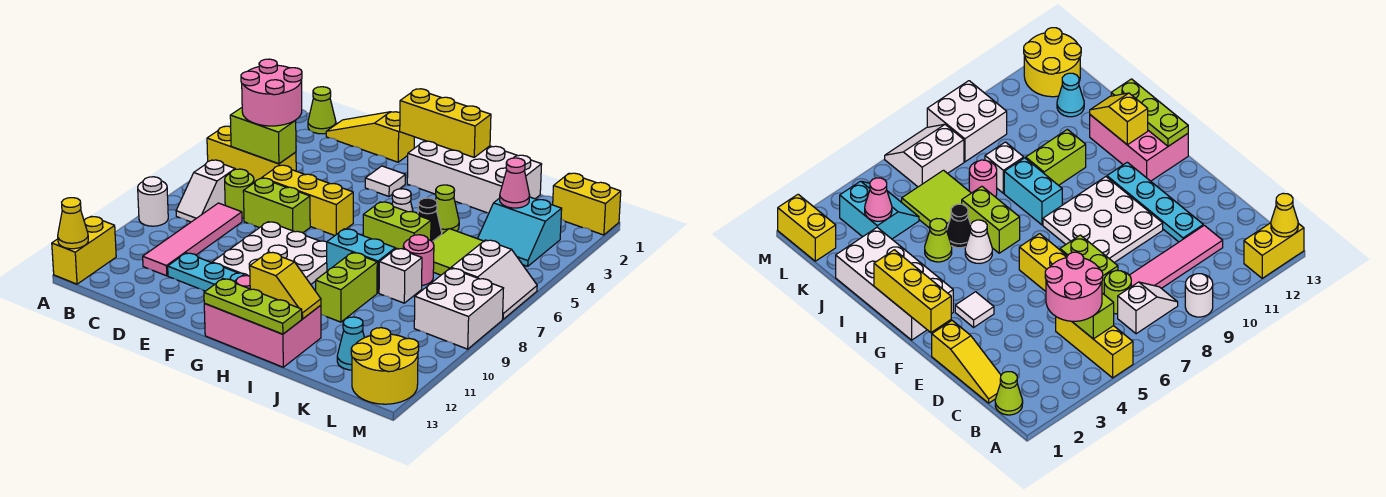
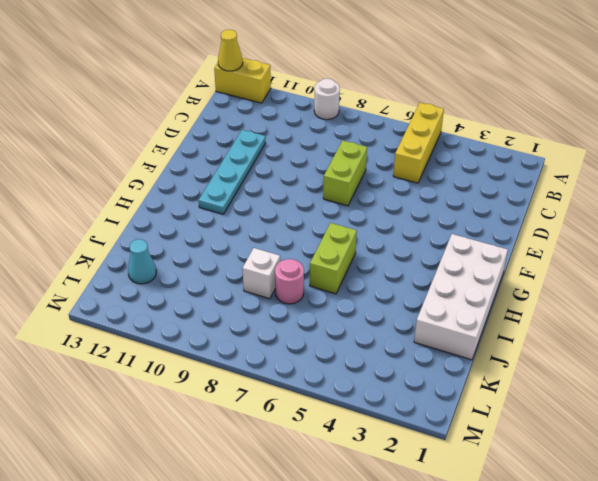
none -> lime 1x1 cone [308,87,336,134]
none -> white 1x2 slope [176,160,235,222]
none -> yellow 1x3 slope [326,112,414,162]
none -> lime 1x1 round brick [225,169,254,218]

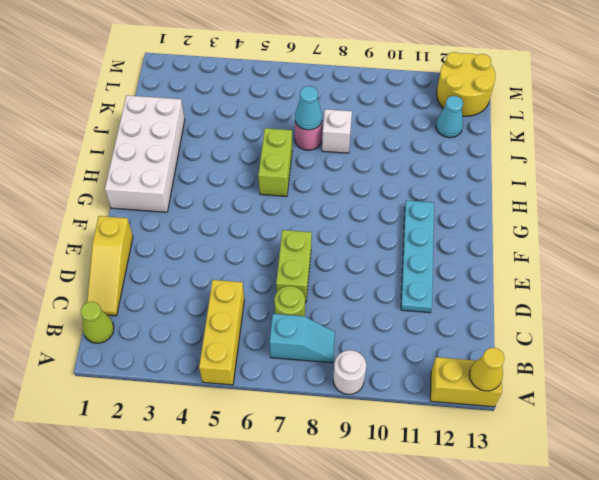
cyan 1x2 slope [269,314,335,363] -> white 1x2 slope [176,160,235,222]
cyan 1x1 cone [295,86,322,130] -> none
none -> pink 1x4 tile [143,203,242,276]
none -> yellow 1x3 brick [262,165,353,236]
none -> white 3x3 plate [212,222,327,284]
none -> white 1x1 tile [365,166,406,196]

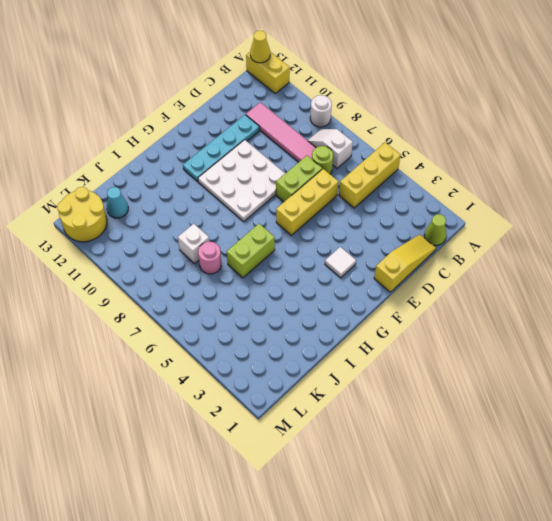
none -> white 2x4 brick [407,141,542,213]
none -> pink 2x3 brick [204,275,321,367]
none -> white 1x1 cone [392,189,413,212]
none -> cyan 1x2 brick [327,229,395,293]

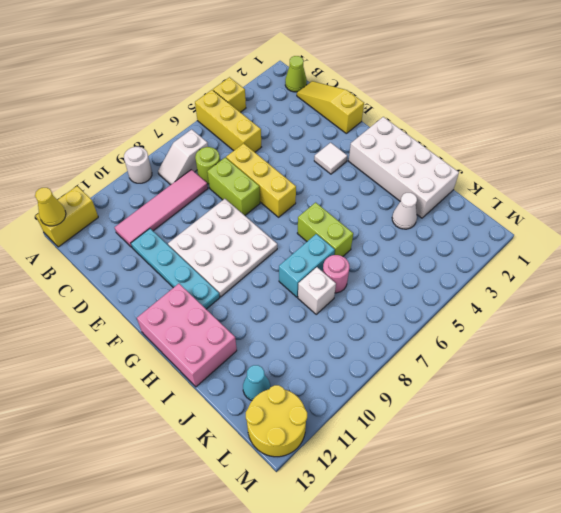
yellow 1x1 brick [213,77,246,112] -> none
cyan 1x2 brick [279,234,335,297] -> cyan 1x2 brick turned to [327,229,395,293]
white 1x1 cone [392,193,417,229] -> white 1x1 cone moved to [392,189,413,212]
none -> lime 1x1 cone [435,185,459,234]
none -> black 1x1 cone [418,198,442,242]
none -> lime 1x2 brick [316,253,377,322]
none -> lime 2x2 tile [433,229,483,275]

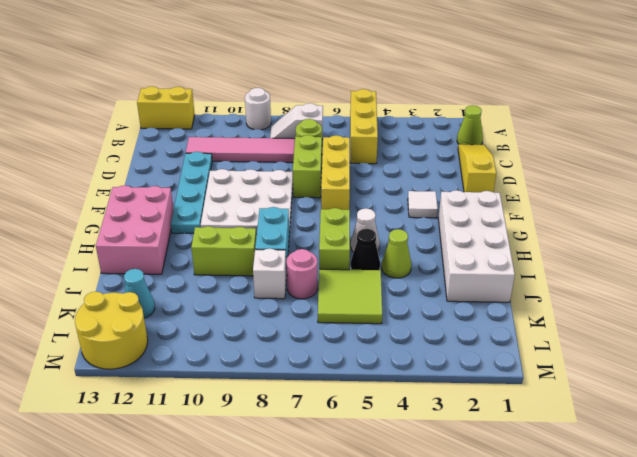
none -> cyan 2x2 slope [478,197,562,266]
none -> yellow 1x2 brick [553,173,621,235]
none -> white 2x2 slope [451,240,537,319]
none -> white 2x2 brick [414,268,504,349]

